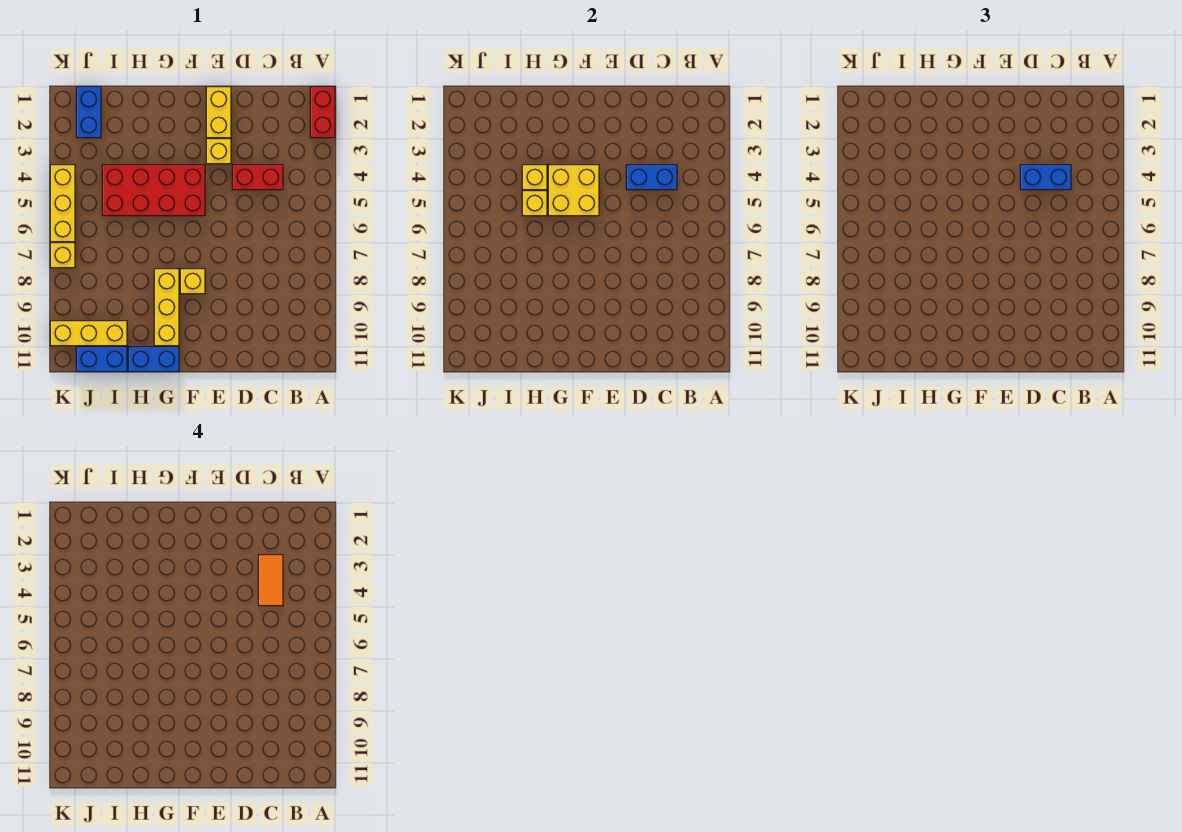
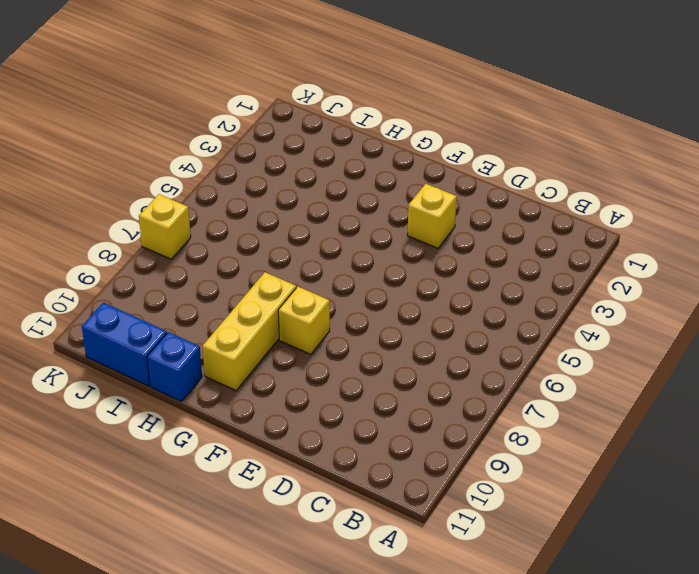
blue 1x1 brick [147,332,202,402] -> blue 1x2 brick [128,347,179,372]
none -> red 1x2 brick [310,87,335,138]
none -> red 1x2 brick [232,165,283,190]
none -> yellow 1x2 brick [206,87,231,138]

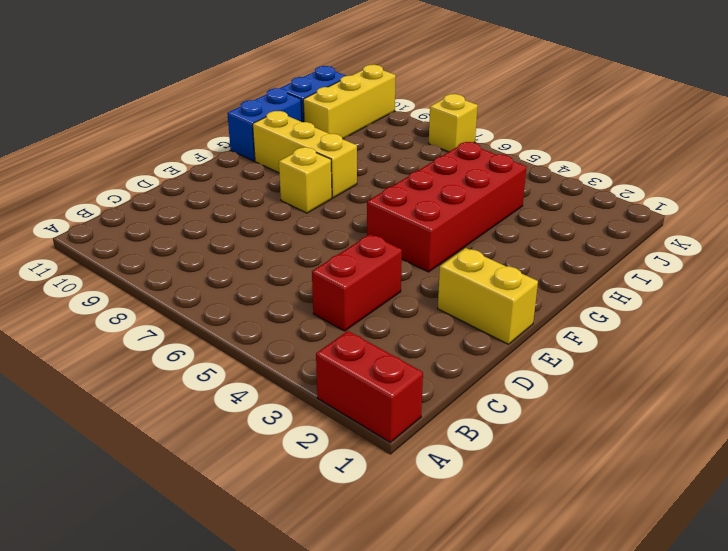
none -> yellow 1x1 brick [206,139,231,164]
none -> blue 1x2 brick [76,87,101,138]
none -> yellow 1x3 brick [50,165,75,242]

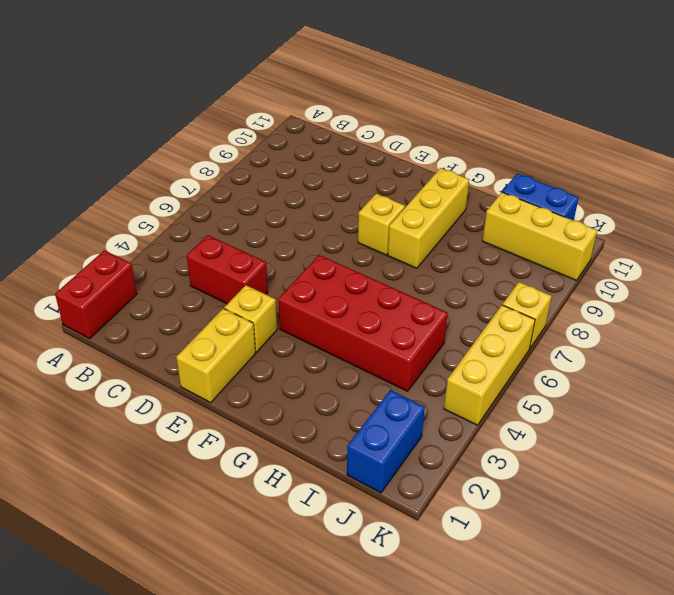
none -> blue 1x2 brick [128,347,179,372]
none -> blue 1x2 brick [626,165,677,190]
none -> yellow 2x2 brick [548,165,599,216]

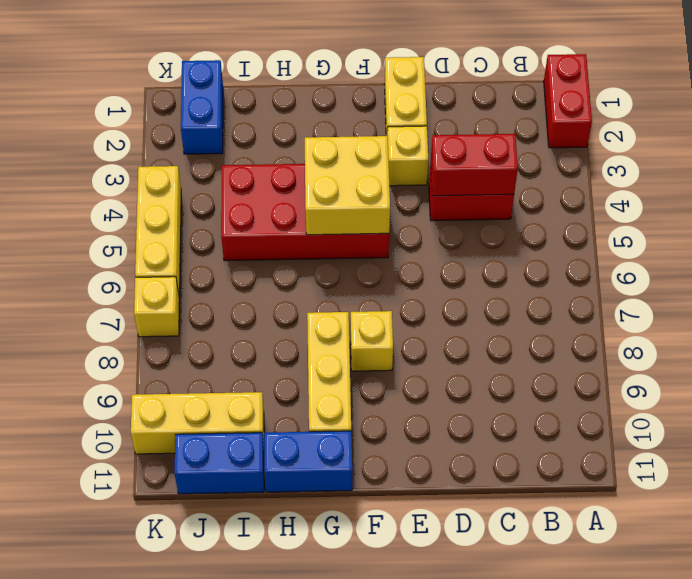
red 1x2 brick [431,134,518,196] -> blue 1x2 brick [626,165,677,190]
none -> yellow 1x1 brick [522,165,547,190]
none -> yellow 1x1 brick [522,191,547,216]
none -> blue 1x2 brick [1020,165,1071,190]

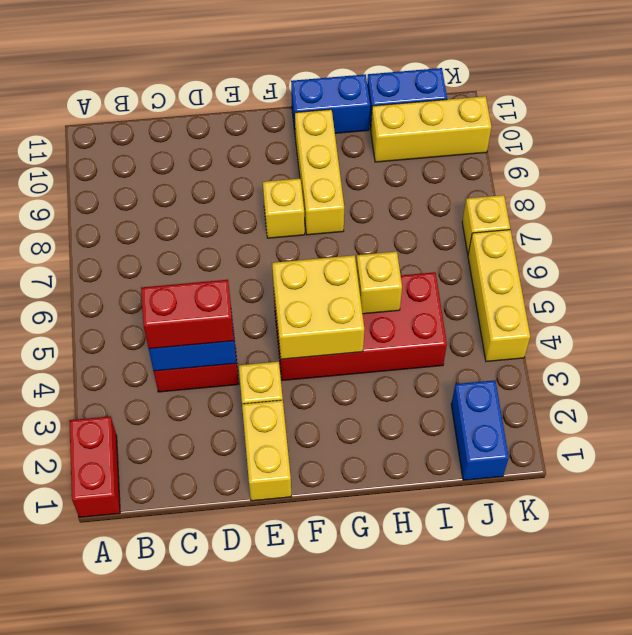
red 1x2 brick [141,280,234,349] -> blue 1x2 brick [1020,165,1071,190]
none -> yellow 1x1 brick [522,165,547,190]
none -> orange 1x2 tile [258,555,283,606]

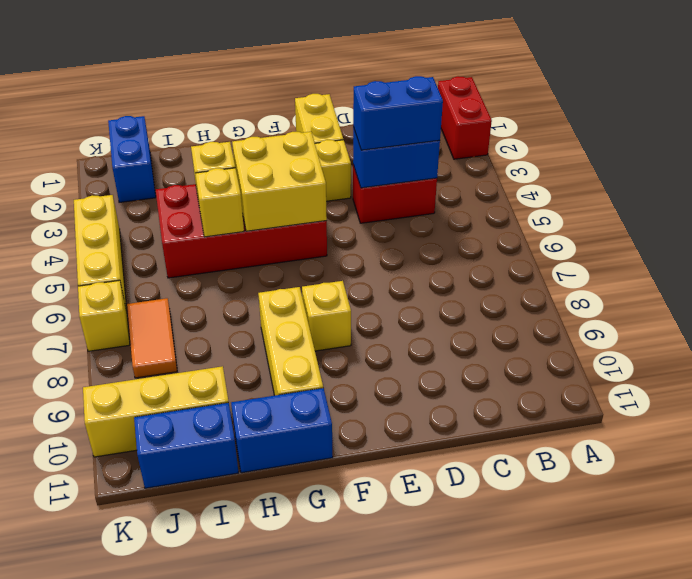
orange 1x2 tile [127,298,177,378] -> orange 1x2 tile moved to [258,555,283,606]

